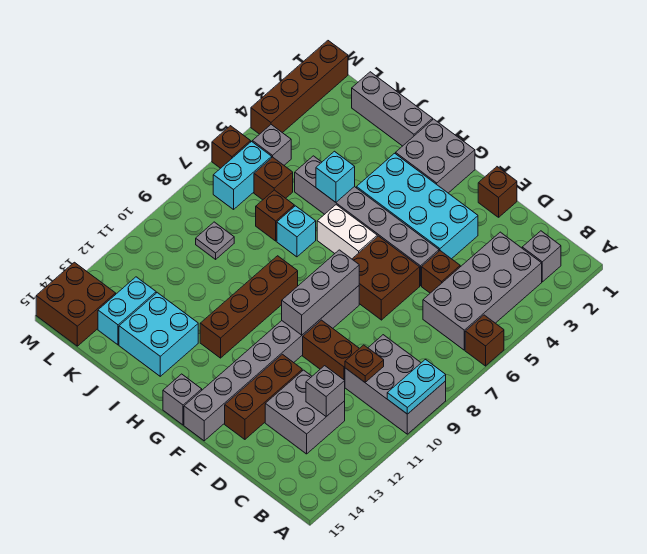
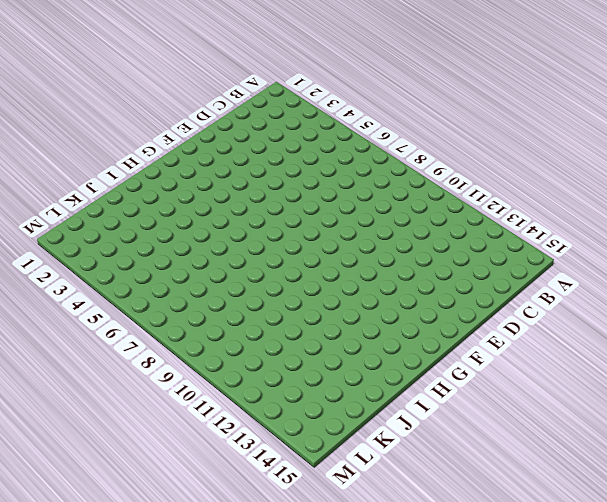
none -> brown 1x1 brick [465,315,504,366]
none -> grey 2x3 brick [345,335,446,434]
none -> grey 1x1 brick [522,231,561,282]
none -> grey 2x4 brick [423,232,542,350]

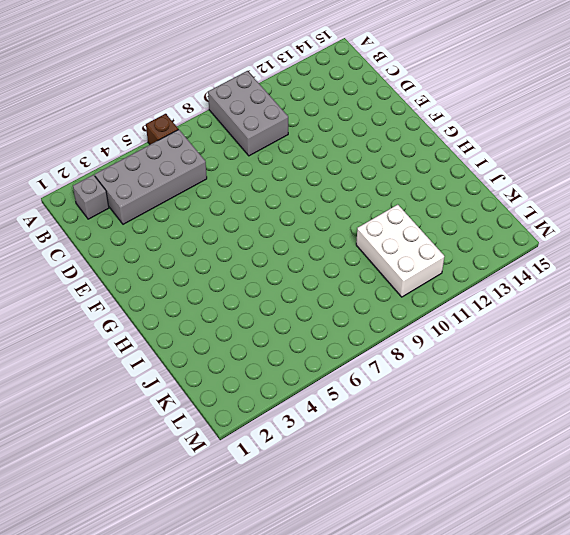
white 2x3 brick [356,205,444,297] -> none
none -> grey 2x2 brick [265,370,345,454]
none -> brown 1x1 brick [422,251,460,293]
none -> brown 1x2 brick [303,320,359,380]
none -> brown 1x1 brick [478,167,517,217]

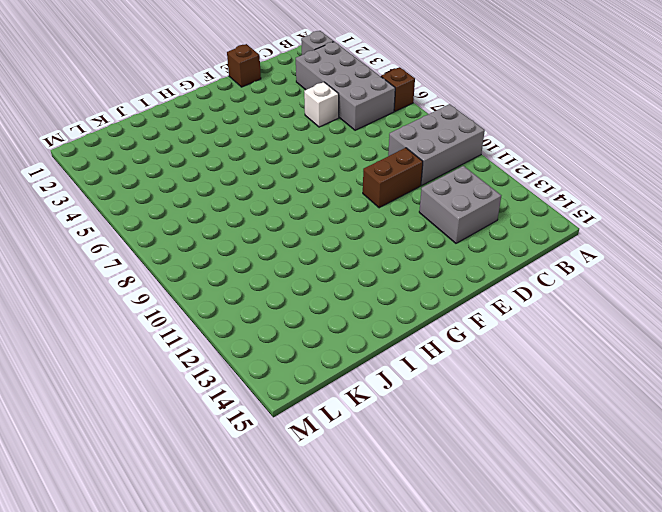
white 1x1 brick [304,82,339,127] -> brown 1x1 brick [422,251,460,293]
none -> cyan 2x4 brick [357,153,478,259]
none -> grey 1x6 brick [295,156,439,286]
none -> brown 2x2 brick [352,236,420,320]
none -> brown 1x3 brick [225,354,302,439]

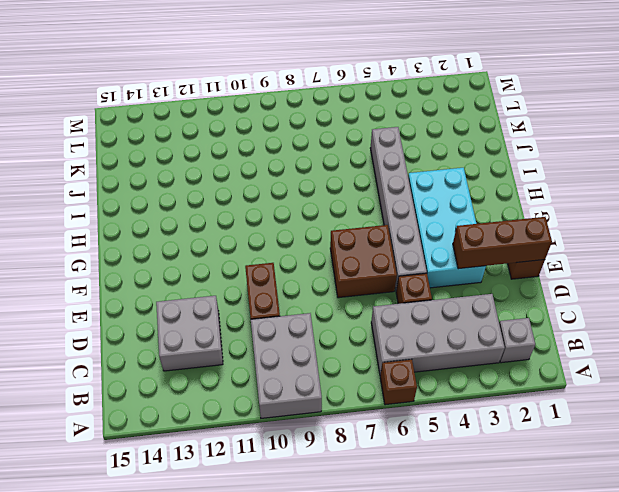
brown 1x3 brick [453,217,552,269] -> brown 1x3 brick moved to [225,354,302,439]
none -> grey 1x8 brick [184,286,359,441]
none -> grey 2x2 brick [396,119,475,193]
none -> white 1x2 brick [317,205,377,259]
none -> grey 1x1 brick [163,374,202,425]

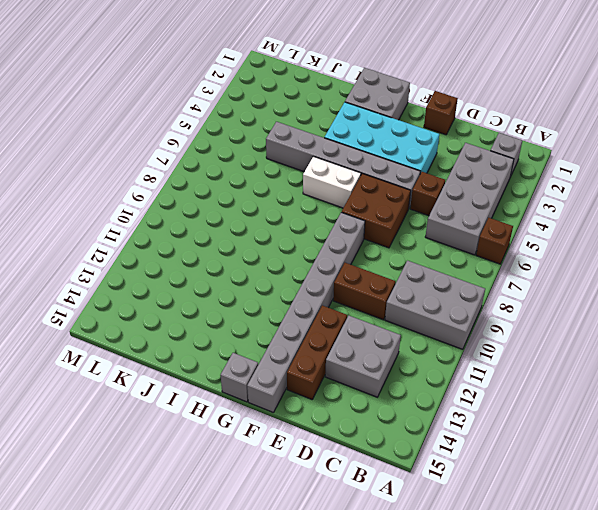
none -> brown 1x4 brick [200,256,298,358]
none -> grey 1x3 brick [352,72,433,146]
none -> cyan 1x1 brick [277,206,316,257]
none -> cyan 2x2 brick [119,293,198,376]

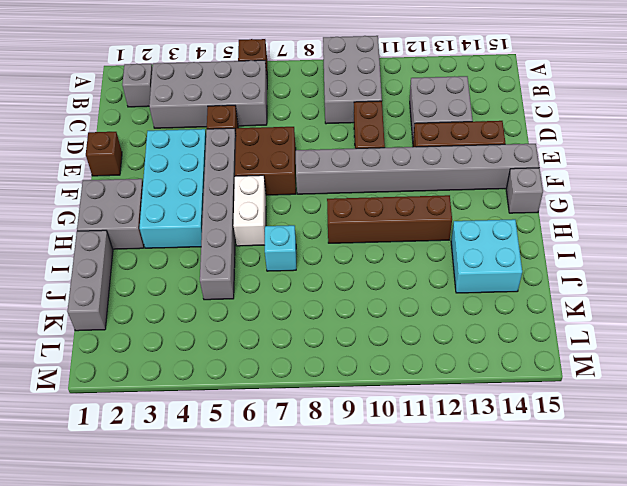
none -> brown 1x1 brick [256,190,294,241]
none -> brown 1x1 brick [254,157,293,200]
none -> grey 1x1 plate [196,222,234,259]
none -> cyan 1x2 brick [98,277,156,345]

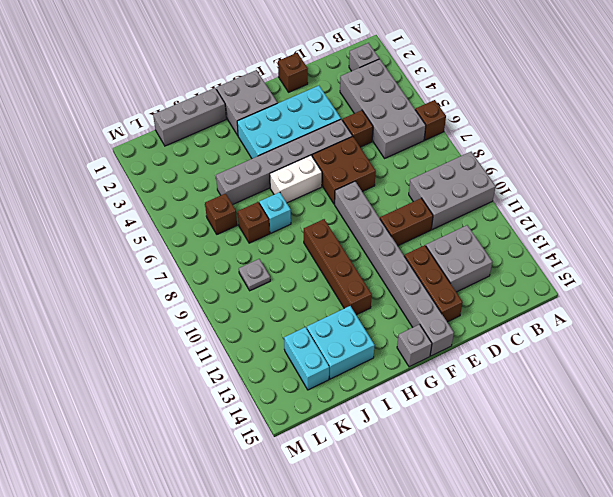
none -> grey 1x1 brick [252,125,291,165]
none -> cyan 1x2 brick [213,142,272,209]
none -> brown 2x2 brick [36,262,116,346]
none -> brown 1x4 brick [251,41,348,134]

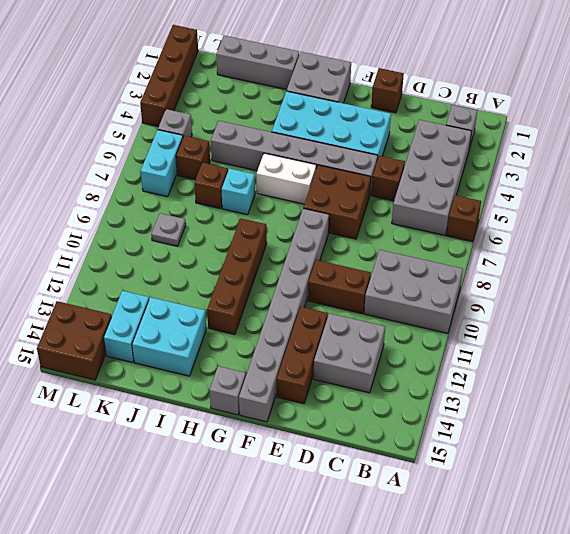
none -> brown 1x1 brick [212,126,251,168]
none -> cyan 1x2 plate [387,360,446,414]
none -> brown 1x1 plate [345,345,384,382]
none -> grey 1x1 brick [306,366,345,417]

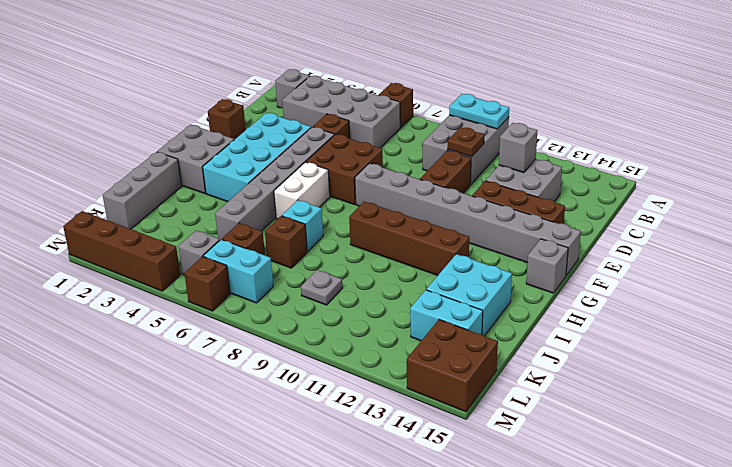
none -> grey 1x3 brick [282,250,359,335]
none -> cyan 1x1 brick [316,151,355,202]

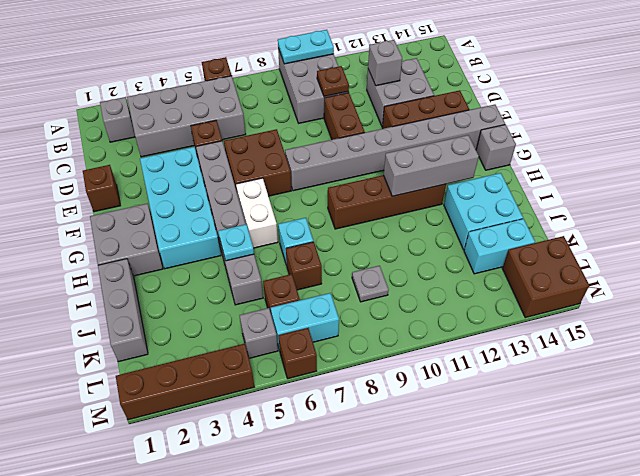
grey 1x3 brick [384,135,479,196] -> grey 1x3 brick moved to [282,250,359,335]
cyan 1x1 plate [218,224,254,261] -> cyan 1x1 brick [316,151,355,202]

